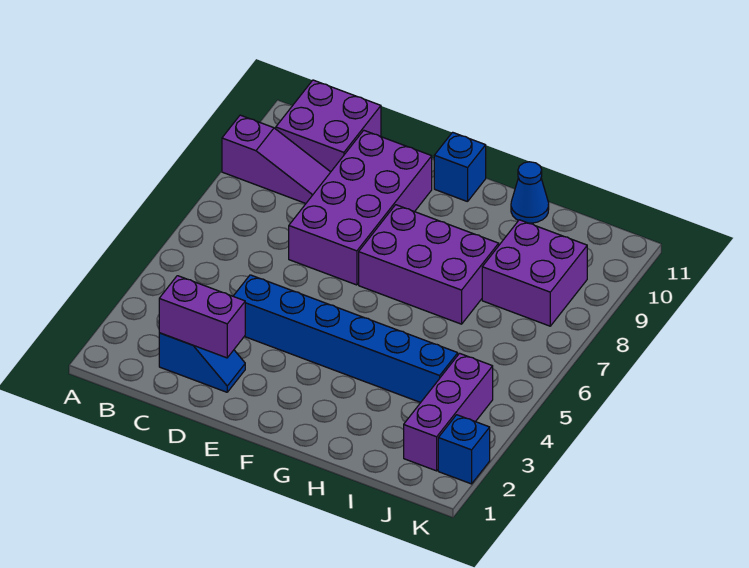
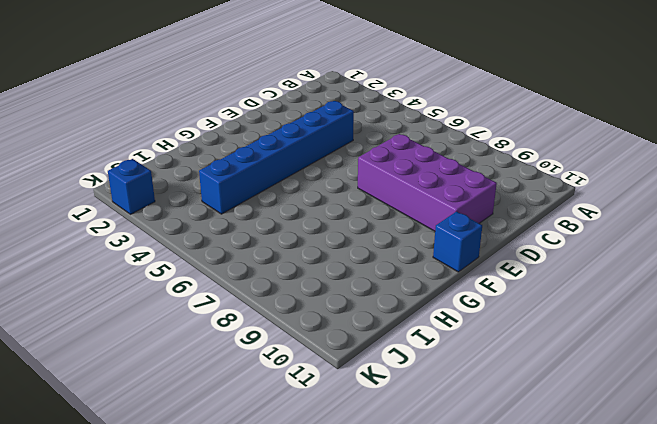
none -> purple 1x3 slope [222,115,330,203]
none -> purple 2x2 brick [276,80,381,172]
none -> blue 1x2 slope [159,333,245,392]

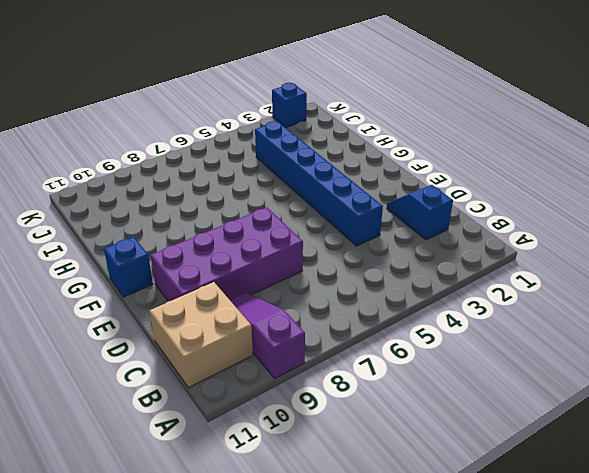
tan 2x2 brick [150,282,253,388] -> purple 2x2 brick [276,80,381,172]
none -> purple 2x3 brick [359,205,499,324]
none -> blue 1x1 cone [511,162,549,223]
none -> purple 2x2 brick [482,220,587,326]

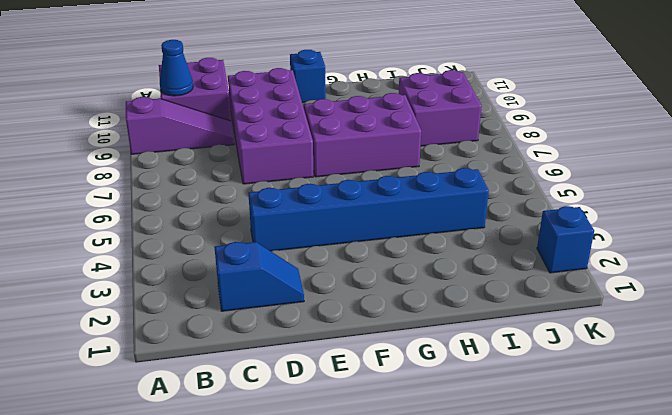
blue 1x1 cone [160,40,193,96] -> blue 1x1 cone moved to [511,162,549,223]
none -> purple 1x3 brick [404,353,493,471]
none -> purple 1x2 brick [159,276,245,358]

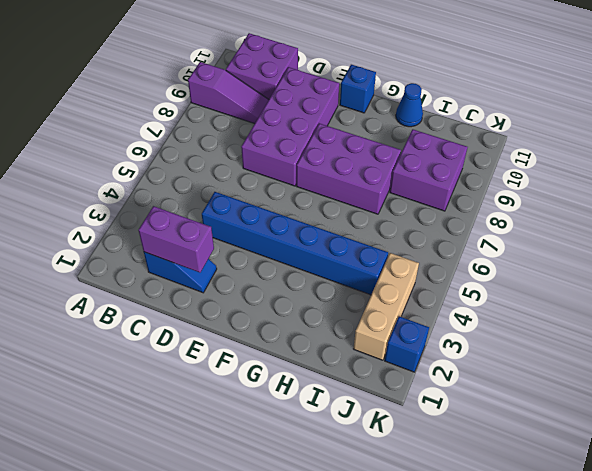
tan 1x3 brick [354,253,419,360] -> purple 1x3 brick [404,353,493,471]

